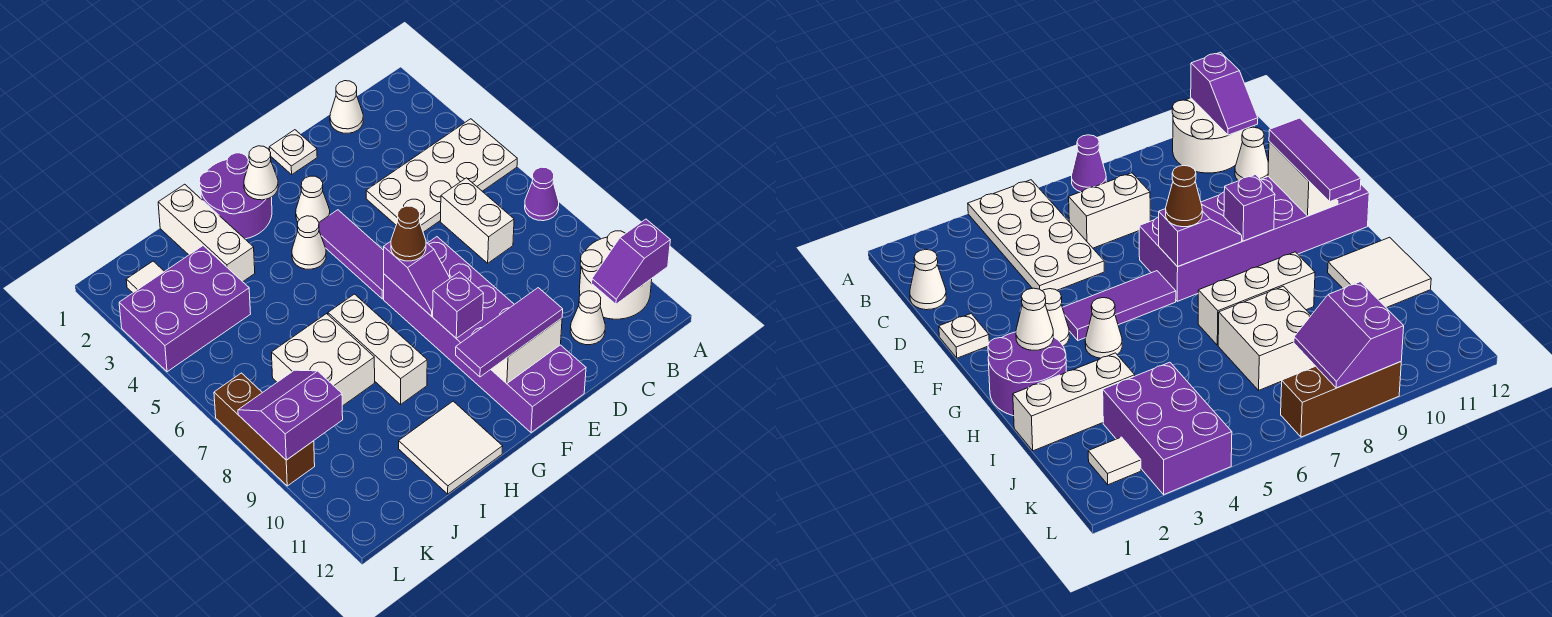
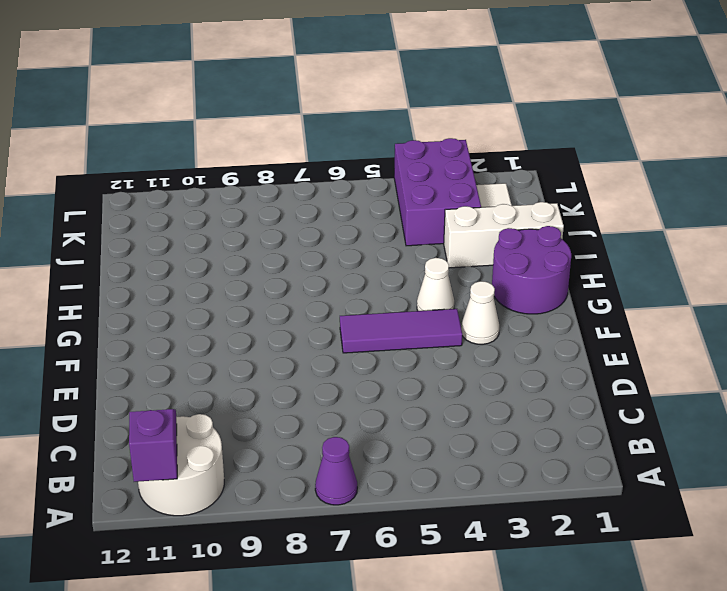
none -> white 2x4 plate [366,119,517,232]
none -> white 1x1 cone [330,81,363,133]
none -> white 1x2 brick [440,178,514,263]

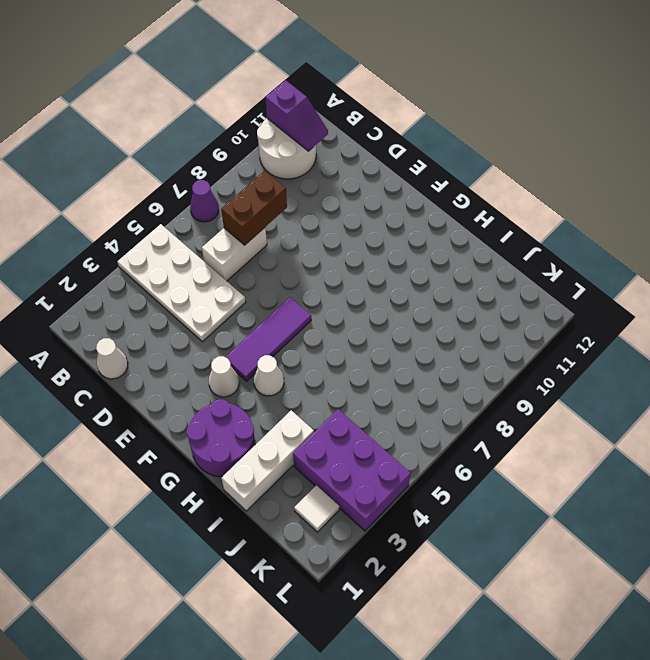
brown 1x2 brick [221,171,287,245] -> none
none -> white 1x1 cone [570,291,605,345]
none -> white 1x1 plate [269,130,317,174]
none -> purple 2x6 brick [384,237,586,433]

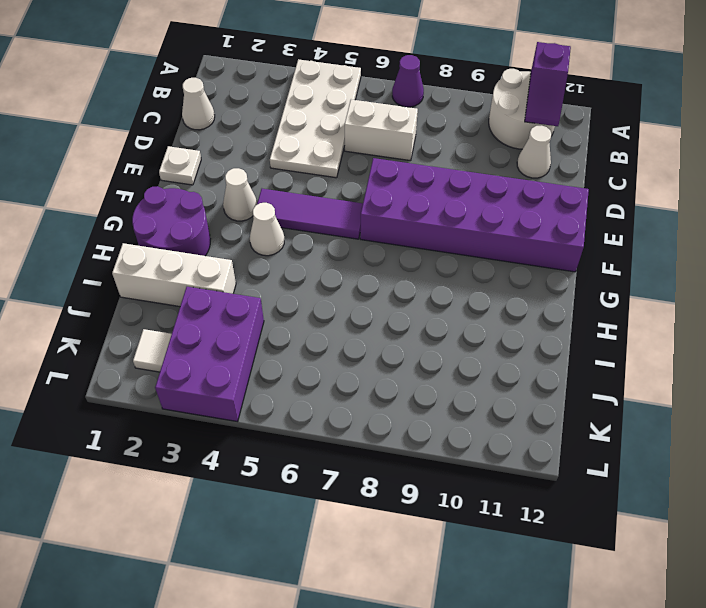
none -> white 1x3 brick [328,294,427,405]
none -> white 2x2 tile [399,401,503,494]
none -> white 2x2 brick [271,314,375,406]

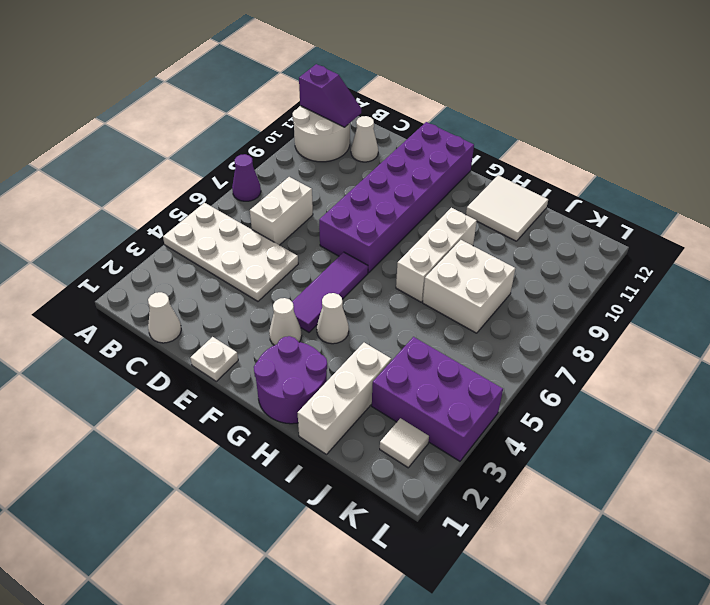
none -> brown 1x3 brick [214,373,315,486]
none -> white 1x2 brick [491,318,562,383]
none -> purple 1x2 slope [384,242,450,316]

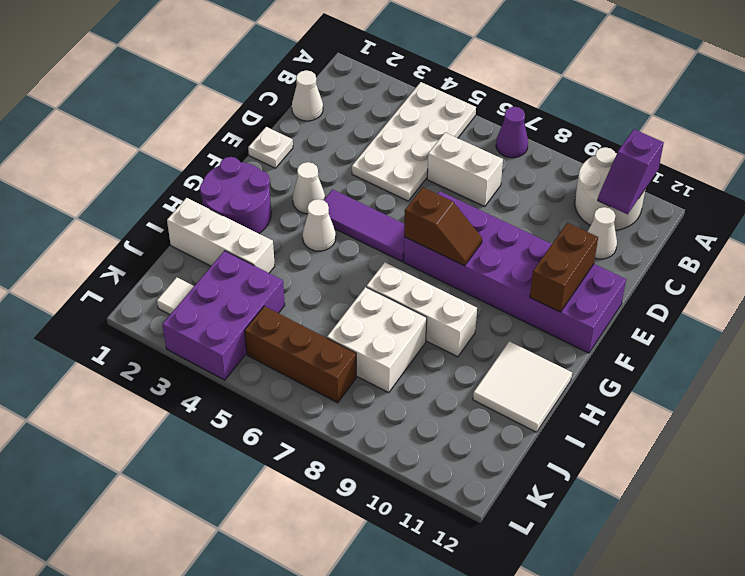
brown 1x2 brick [530,223,598,312] -> white 1x2 brick [491,318,562,383]
brown 1x2 slope [404,187,482,266] -> purple 1x2 slope [384,242,450,316]
brown 1x3 brick [245,306,356,403] -> brown 1x3 brick moved to [214,373,315,486]
none -> purple 1x1 brick [433,272,484,338]
none -> white 1x1 cone [244,146,278,200]
none -> purple 2x2 slope [238,370,343,460]

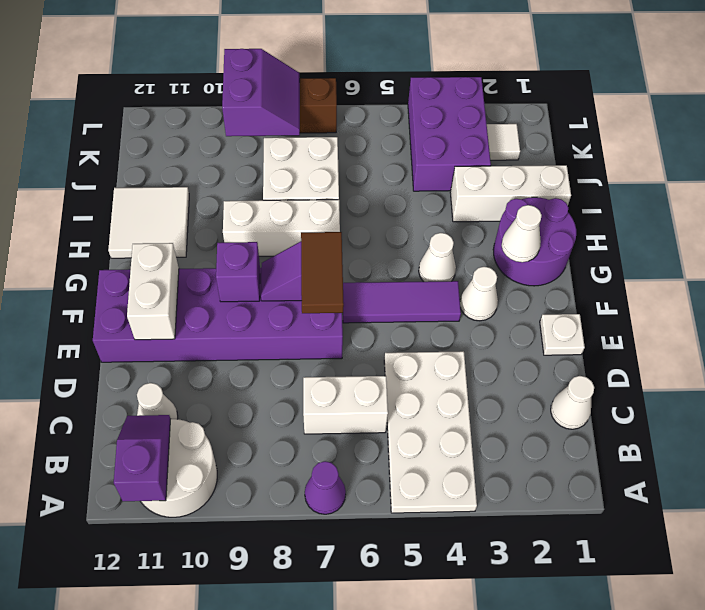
brown 1x2 tile [301,232,344,313] -> brown 1x1 cone [391,206,426,261]
none -> purple 1x3 tile [456,288,563,377]

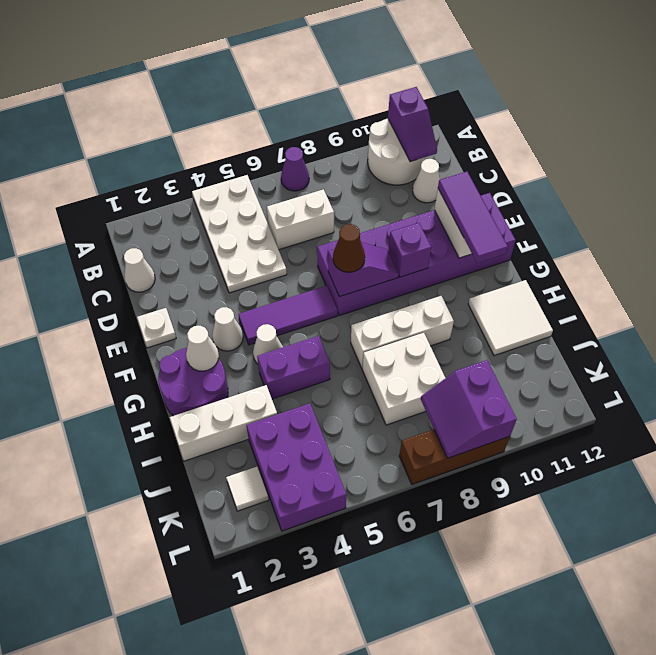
purple 1x2 brick [257,336,330,399] -> none

